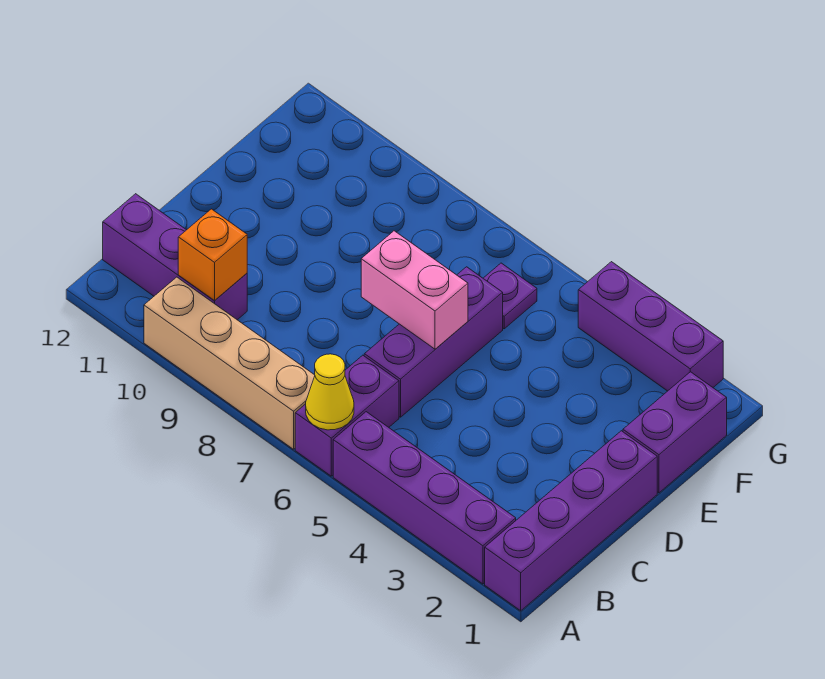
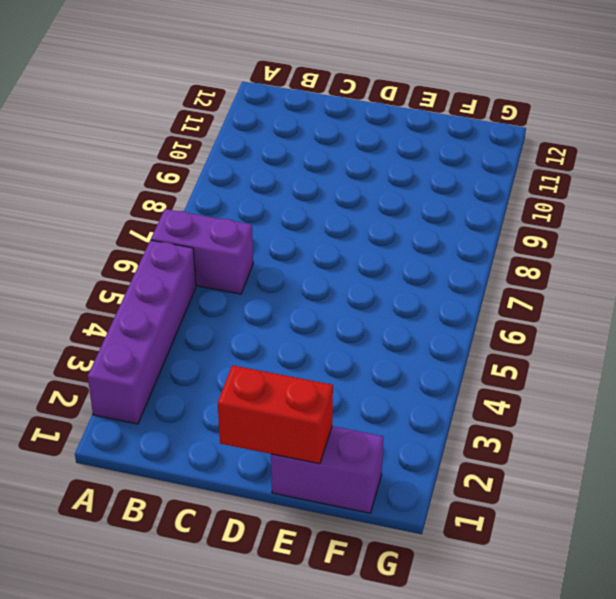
red 1x2 brick [218,365,333,464] -> none
none -> purple 1x4 brick [485,431,657,611]
none -> tan 1x4 brick [144,277,315,449]
none -> purple 1x3 brick [103,194,247,320]

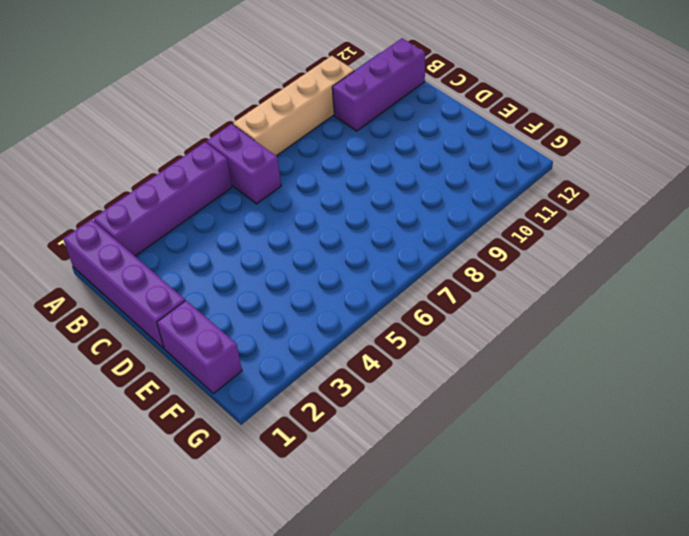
none -> purple 1x3 brick [364,267,503,417]
none -> purple 1x1 plate [483,263,537,329]
none -> purple 1x3 brick [578,262,723,391]

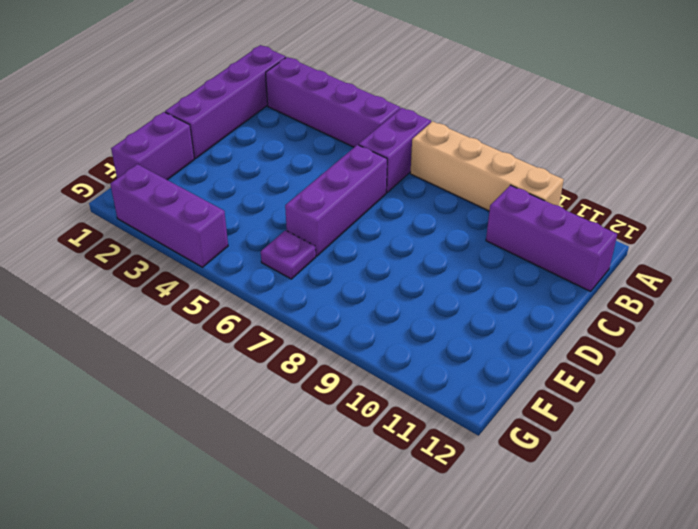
none -> yellow 1x1 cone [306,354,354,430]
none -> orange 1x1 brick [178,209,247,301]
none -> pink 1x2 brick [361,231,468,349]

